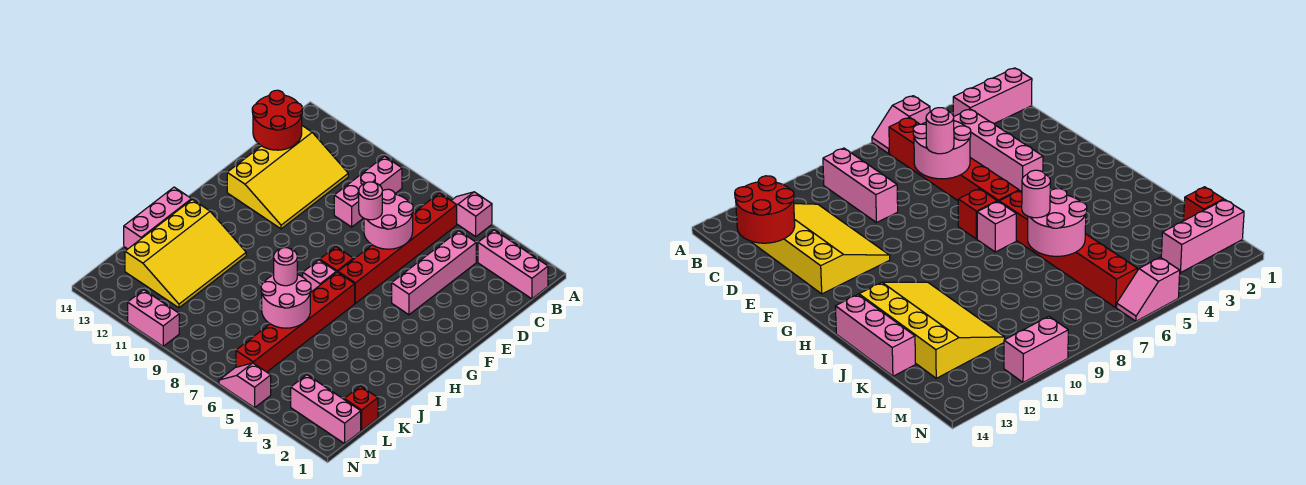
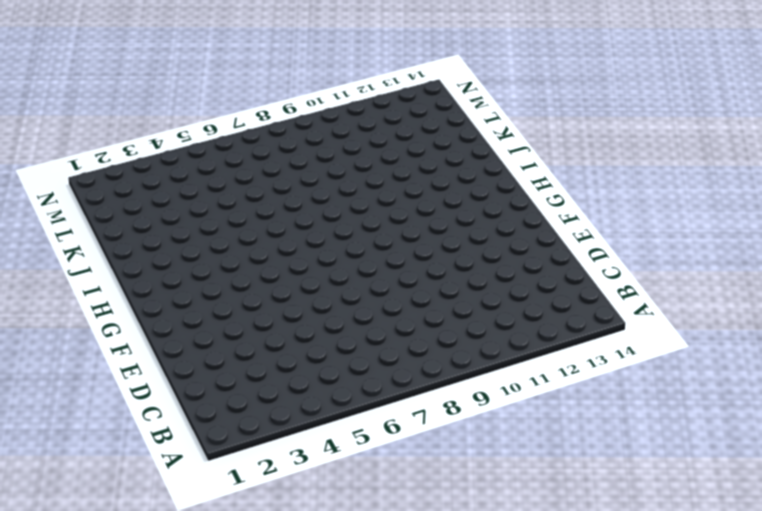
none -> pink 1x2 slope [451,192,492,237]
none -> pink 1x3 brick [478,230,548,299]
none -> red 1x6 brick [338,193,457,303]

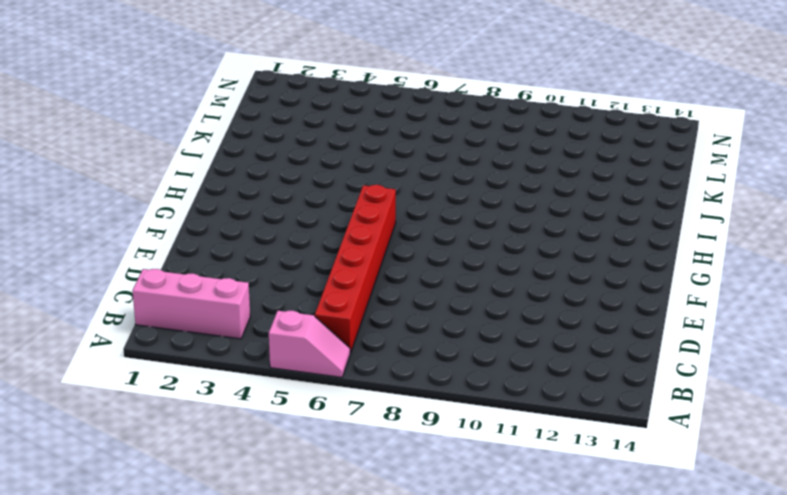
none -> pink 1x3 brick [334,156,402,227]
none -> pink 1x4 brick [392,231,476,315]
none -> yellow 3x4 slope [227,126,348,229]

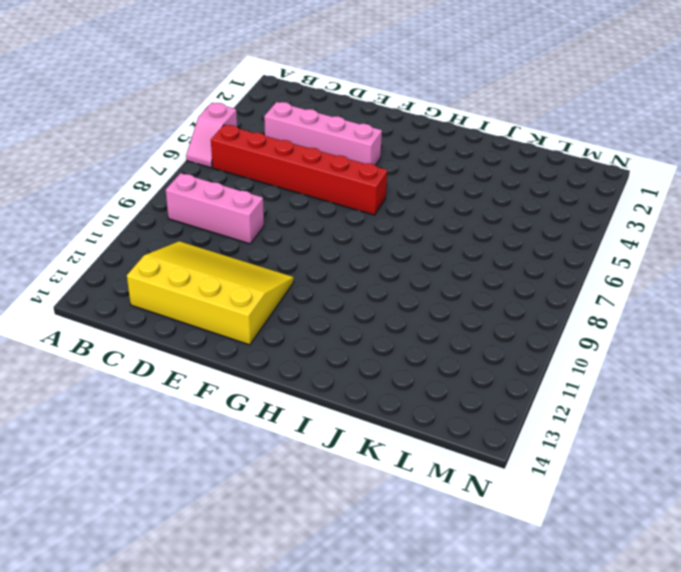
none -> pink 1x3 brick [478,230,548,299]
none -> red 1x1 brick [320,247,353,272]
none -> red 1x6 brick [236,272,355,372]

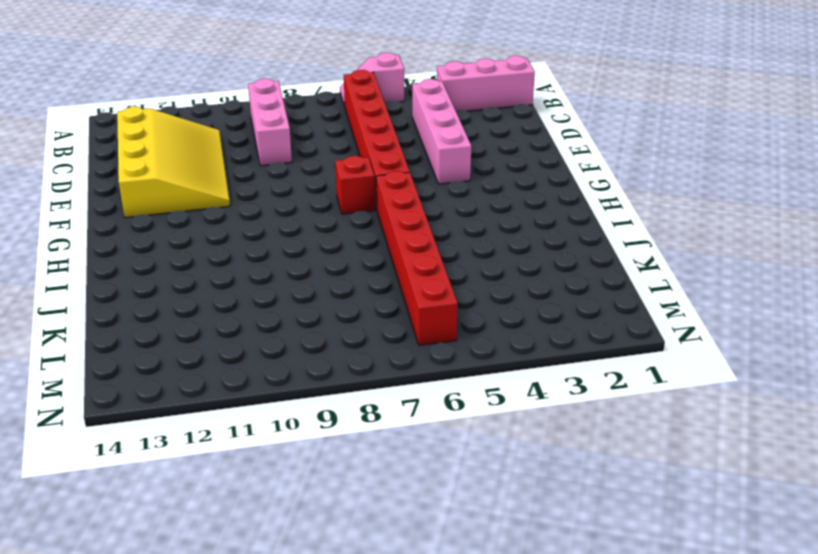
none -> pink 1x1 brick [303,260,336,293]
none -> yellow 3x4 slope [125,199,246,308]
none -> pink 1x3 brick [124,187,191,249]

